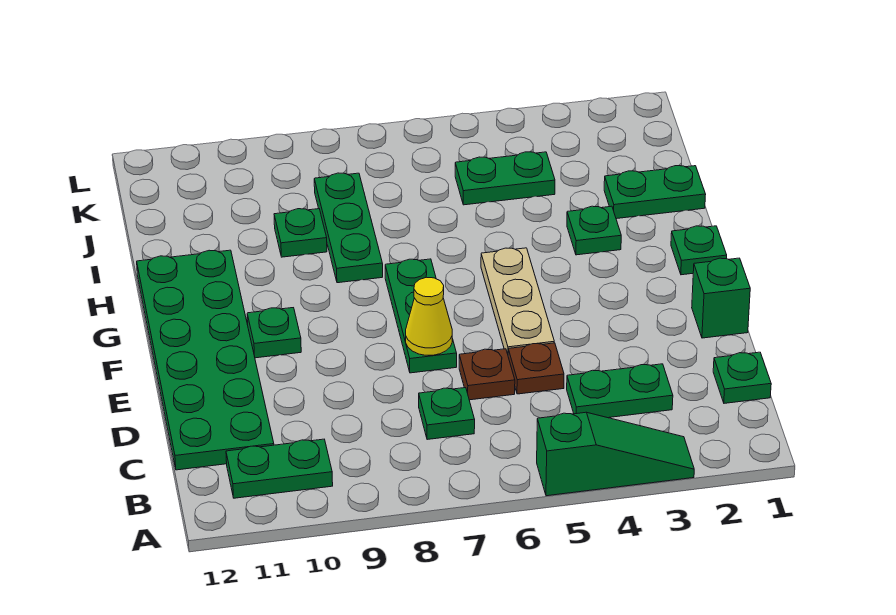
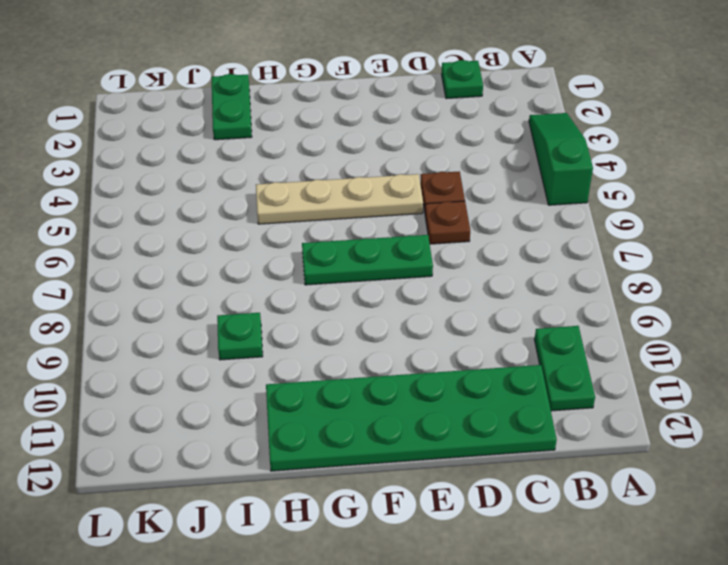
tan 1x4 plate [256,174,423,224] -> tan 1x3 plate [481,248,554,354]
none -> green 1x2 plate [567,364,673,418]
none -> green 1x1 plate [419,388,475,440]
none -> green 1x1 brick [692,258,750,338]

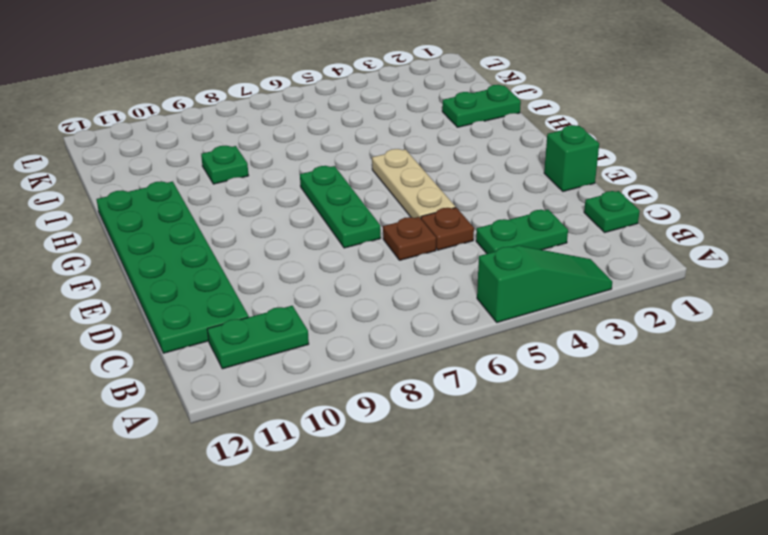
none -> green 1x1 plate [419,388,475,440]
none -> green 1x1 plate [247,308,301,358]
none -> green 1x1 plate [671,226,727,275]

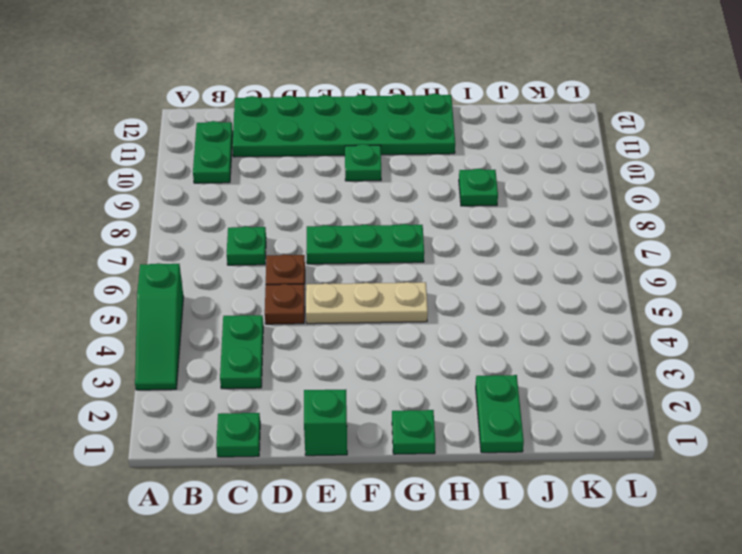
none -> green 1x1 plate [567,206,621,255]
none -> green 1x3 plate [314,173,383,283]
none -> green 1x2 plate [455,152,555,205]

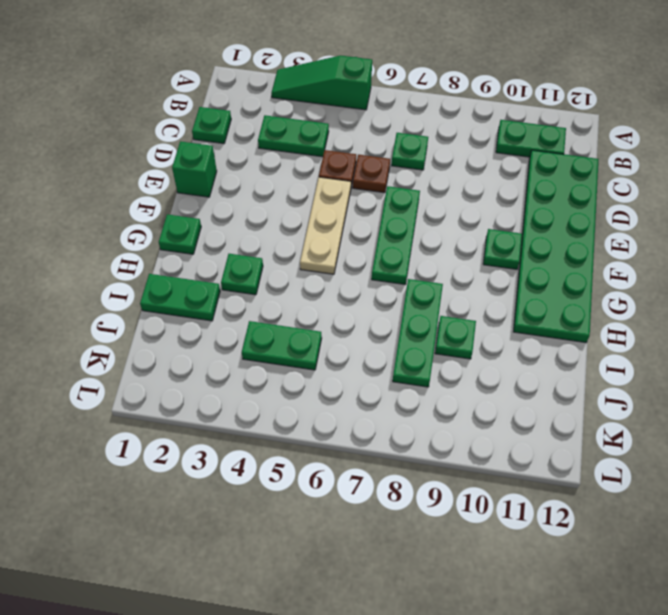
none -> yellow 1x1 cone [406,277,452,355]

